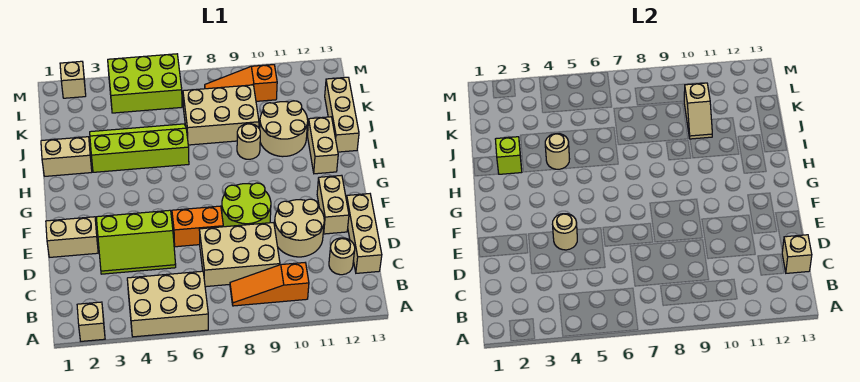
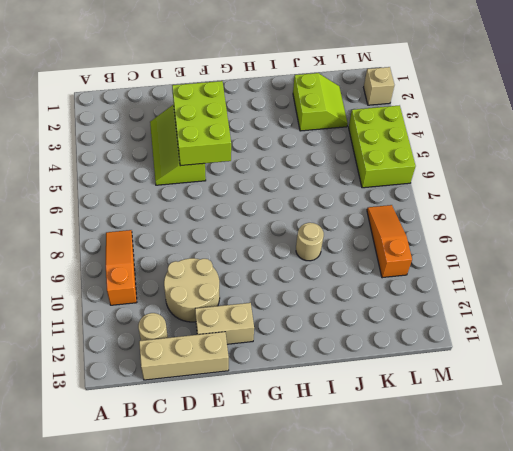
lime 2x3 brick [172,81,231,166] -> tan 1x1 round brick [552,214,577,250]
lime 2x2 slope [293,73,348,131] -> lime 2x4 slope [90,124,189,172]
none -> tan 1x1 brick [77,302,105,341]
none -> tan 2x3 brick [127,271,208,337]
none -> tan 2x3 brick [199,223,280,287]

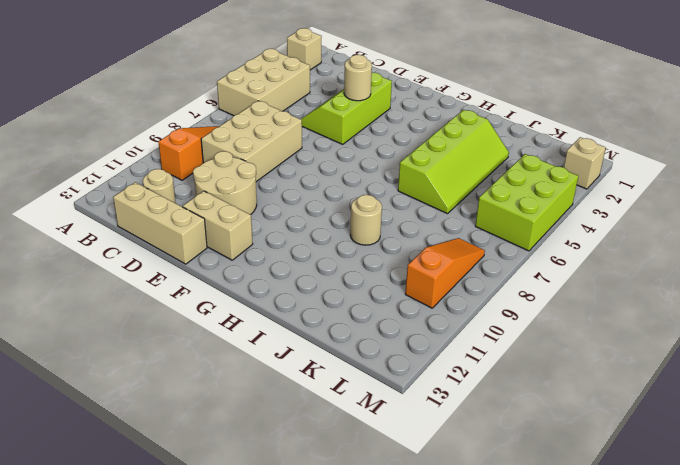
none -> tan 1x2 brick [46,217,98,257]
none -> orange 1x2 brick [172,206,223,247]
none -> lime 2x2 round brick [222,183,271,227]

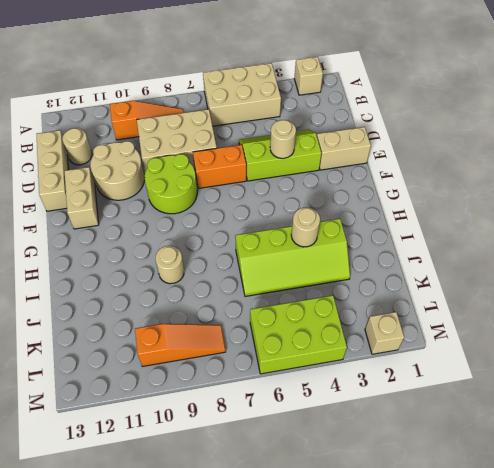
none -> tan 1x2 brick [307,117,338,174]
none -> tan 1x2 brick [41,137,92,176]
none -> tan 2x2 round brick [260,101,308,157]

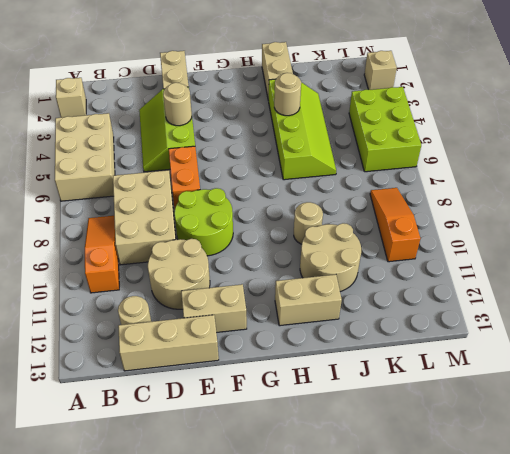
none -> tan 1x3 brick [325,77,359,152]
none -> tan 2x3 brick [183,85,259,145]
none -> tan 1x1 brick [782,235,812,273]

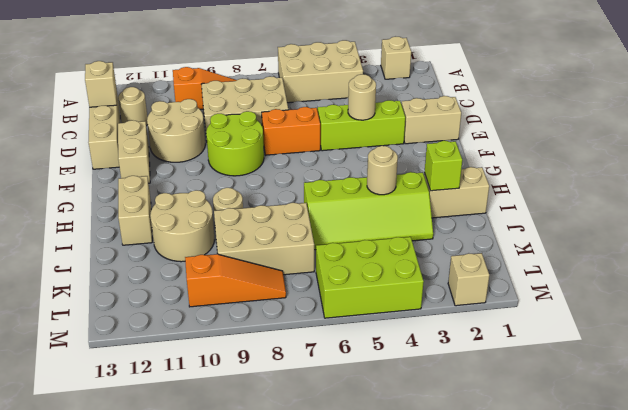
none -> tan 1x3 brick [325,77,359,152]
none -> tan 1x2 slope [684,83,712,139]

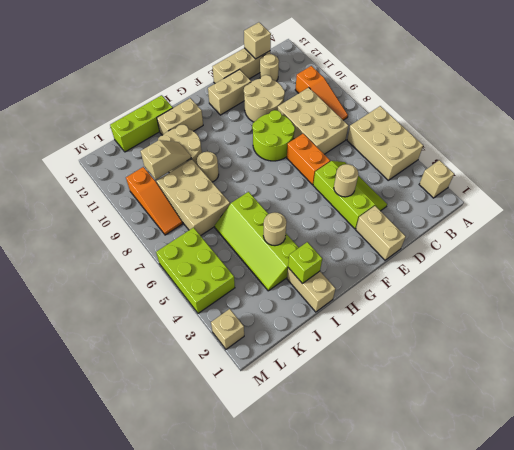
lime 1x3 brick [110,95,173,152] -> tan 1x3 brick [325,77,359,152]

